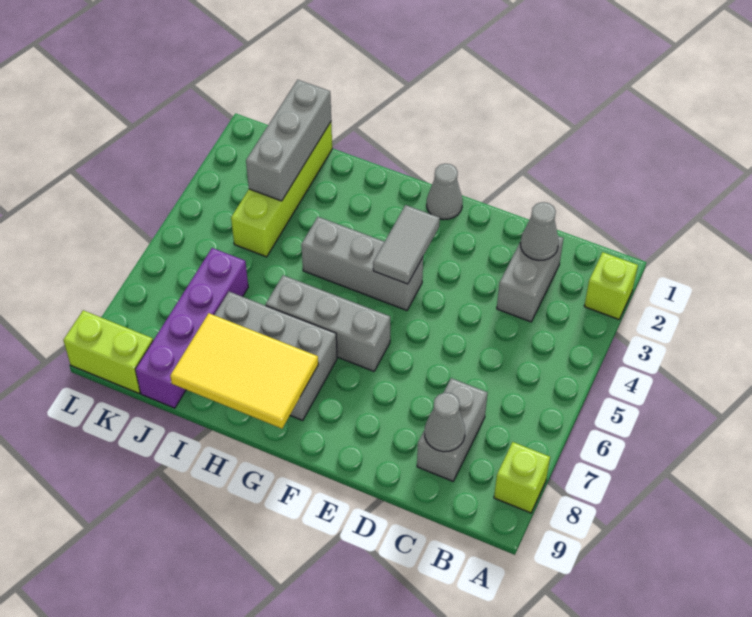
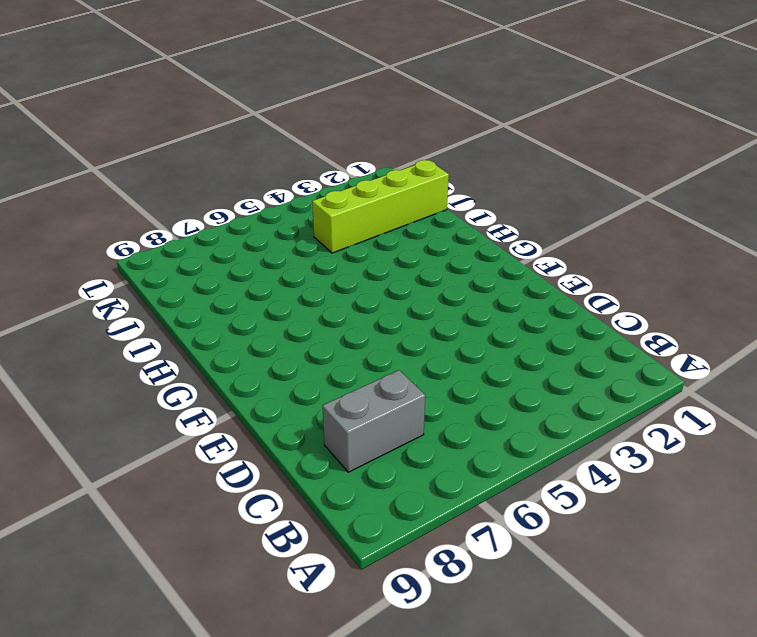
none -> lime 1x1 brick [584,252,638,319]
none -> lime 1x1 brick [494,442,550,513]
none -> grey 1x2 brick [497,236,563,322]

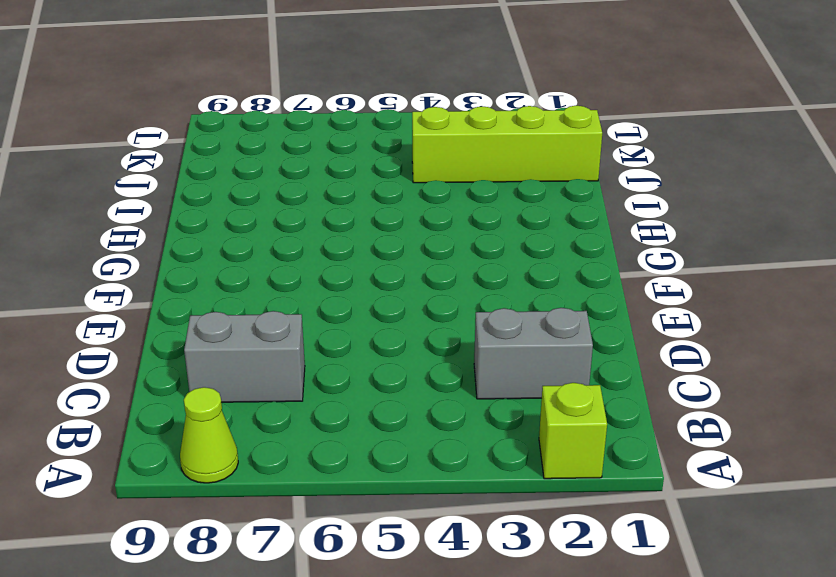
lime 1x1 cone [180,387,238,483] -> lime 1x1 brick [494,442,550,513]
none -> grey 1x1 cone [427,164,463,220]
none -> grey 1x3 brick [301,217,423,310]
none -> grey 1x3 brick [266,275,390,371]

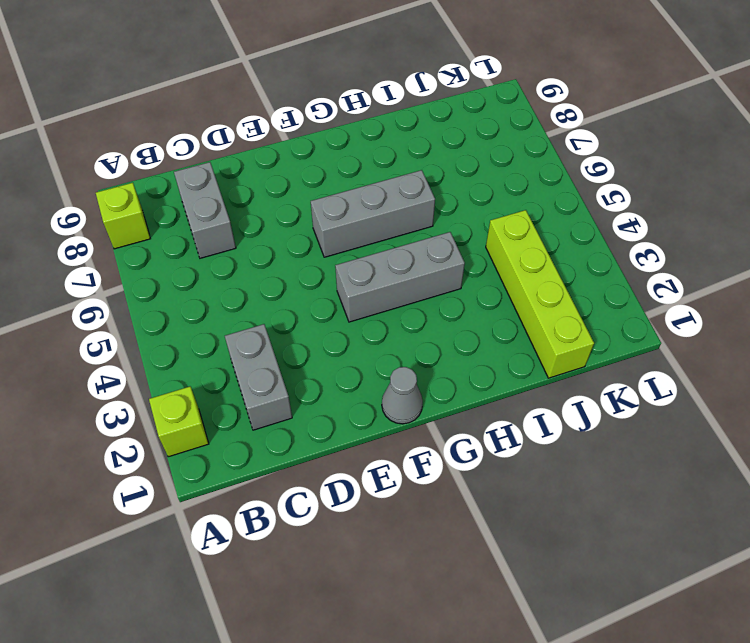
none -> grey 2x3 brick [215,292,337,420]
none -> purple 1x4 brick [135,248,248,408]
none -> lime 1x2 brick [63,310,153,393]

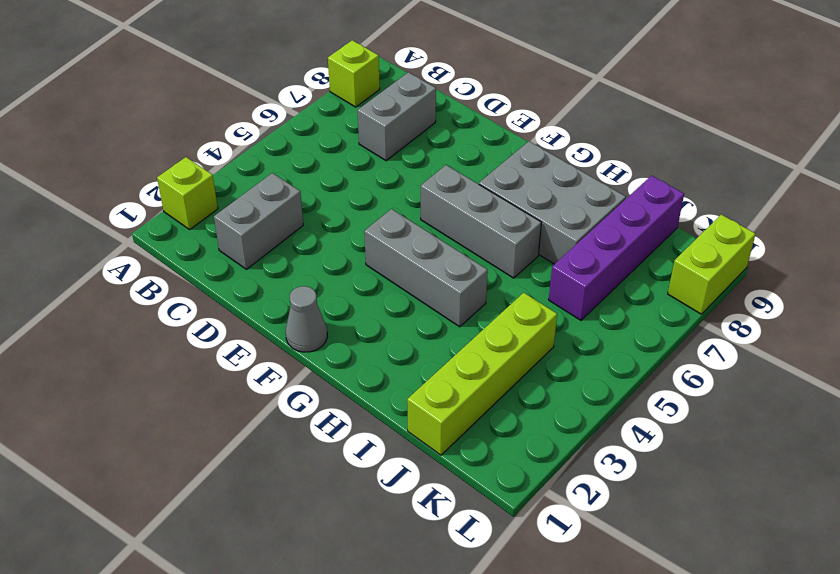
lime 1x2 brick [668,214,756,314] -> lime 1x2 brick turned to [63,310,153,393]
none -> grey 1x1 cone [520,202,559,260]
none -> grey 1x1 cone [425,392,465,452]
none -> grey 1x2 tile [373,205,440,284]

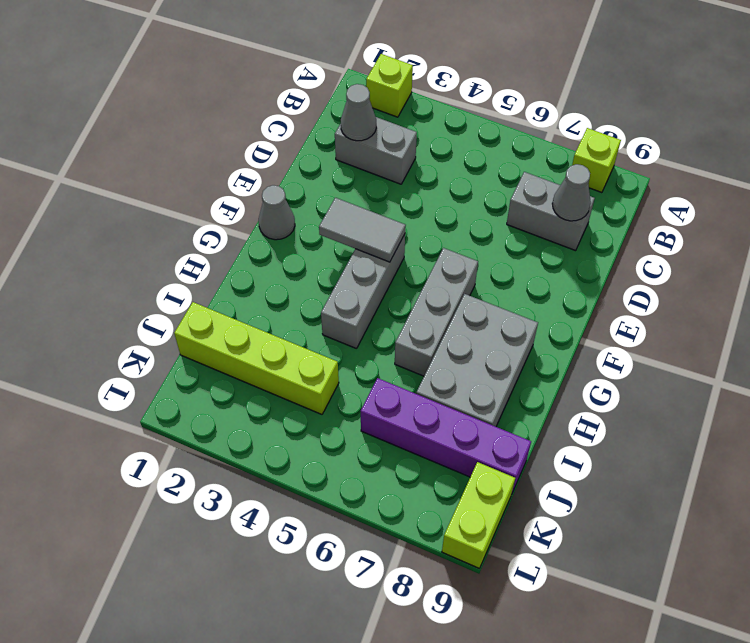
none -> yellow 2x3 tile [170,313,318,429]
none -> grey 1x3 brick [246,80,331,201]

